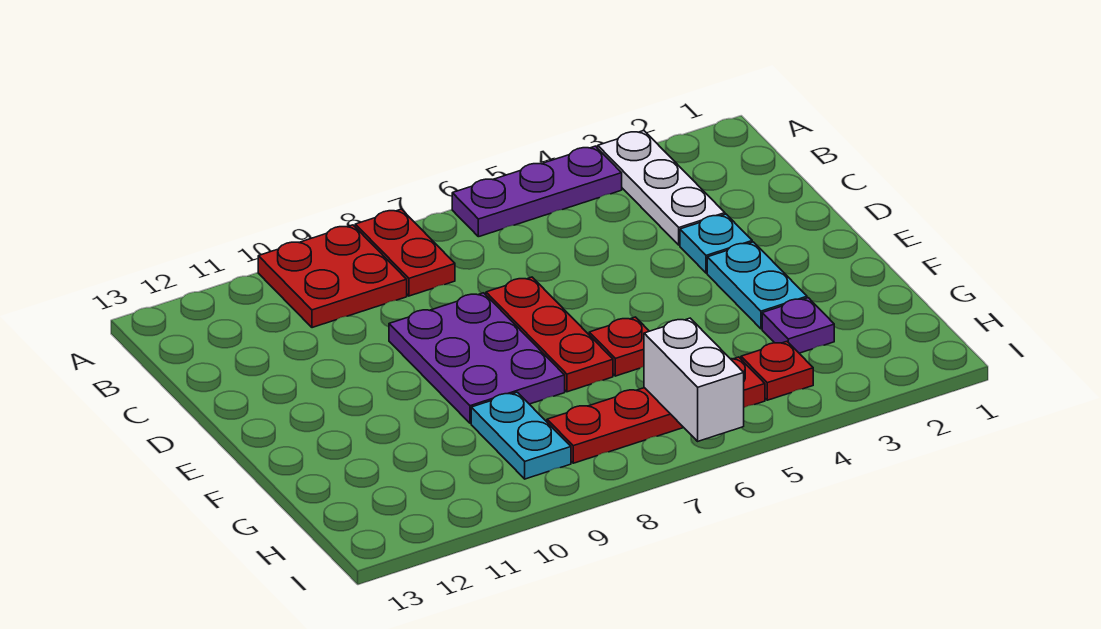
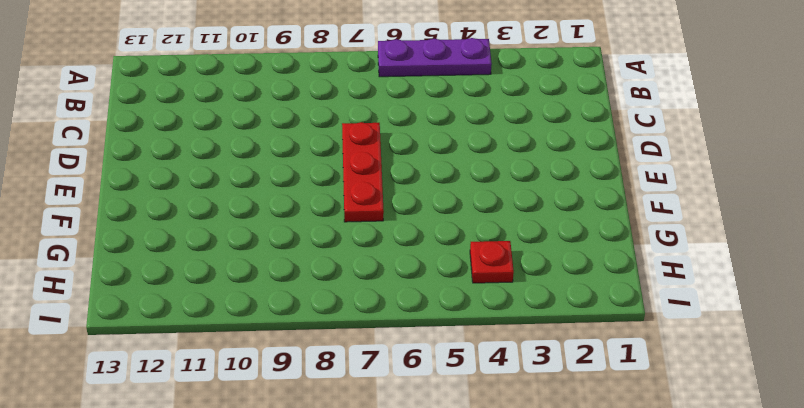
none -> white 1x3 plate [598,131,725,245]
none -> red 1x2 plate [355,209,455,296]
none -> red 2x2 plate [258,225,407,328]

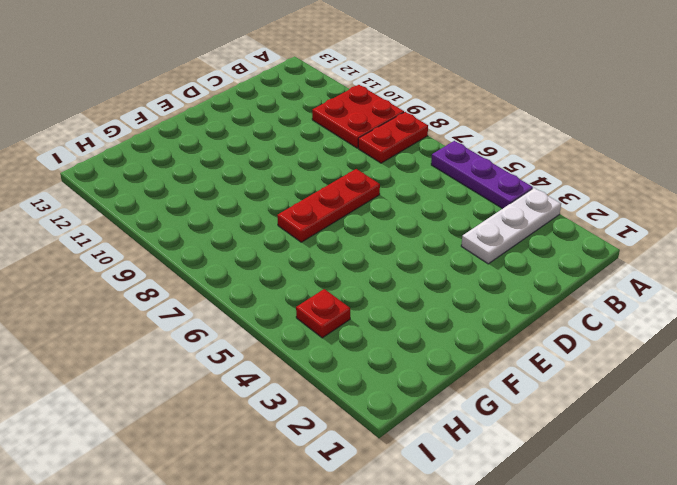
none -> cyan 1x1 plate [680,214,752,273]
none -> purple 2x3 plate [389,293,565,423]
none -> cyan 1x2 plate [707,242,807,329]

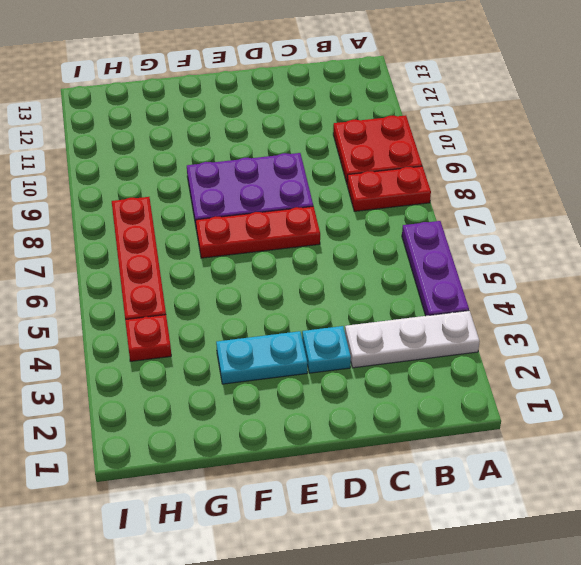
none -> red 1x1 plate [589,317,649,376]
none -> purple 1x1 plate [762,298,834,353]
none -> cyan 1x2 plate [471,392,571,479]

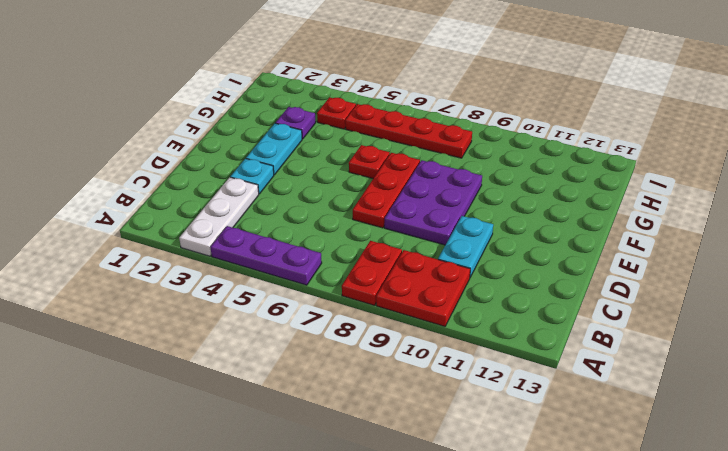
cyan 1x2 plate [438,216,493,277] -> cyan 1x2 plate moved to [471,392,571,479]
none -> white 1x2 brick [644,318,744,441]

